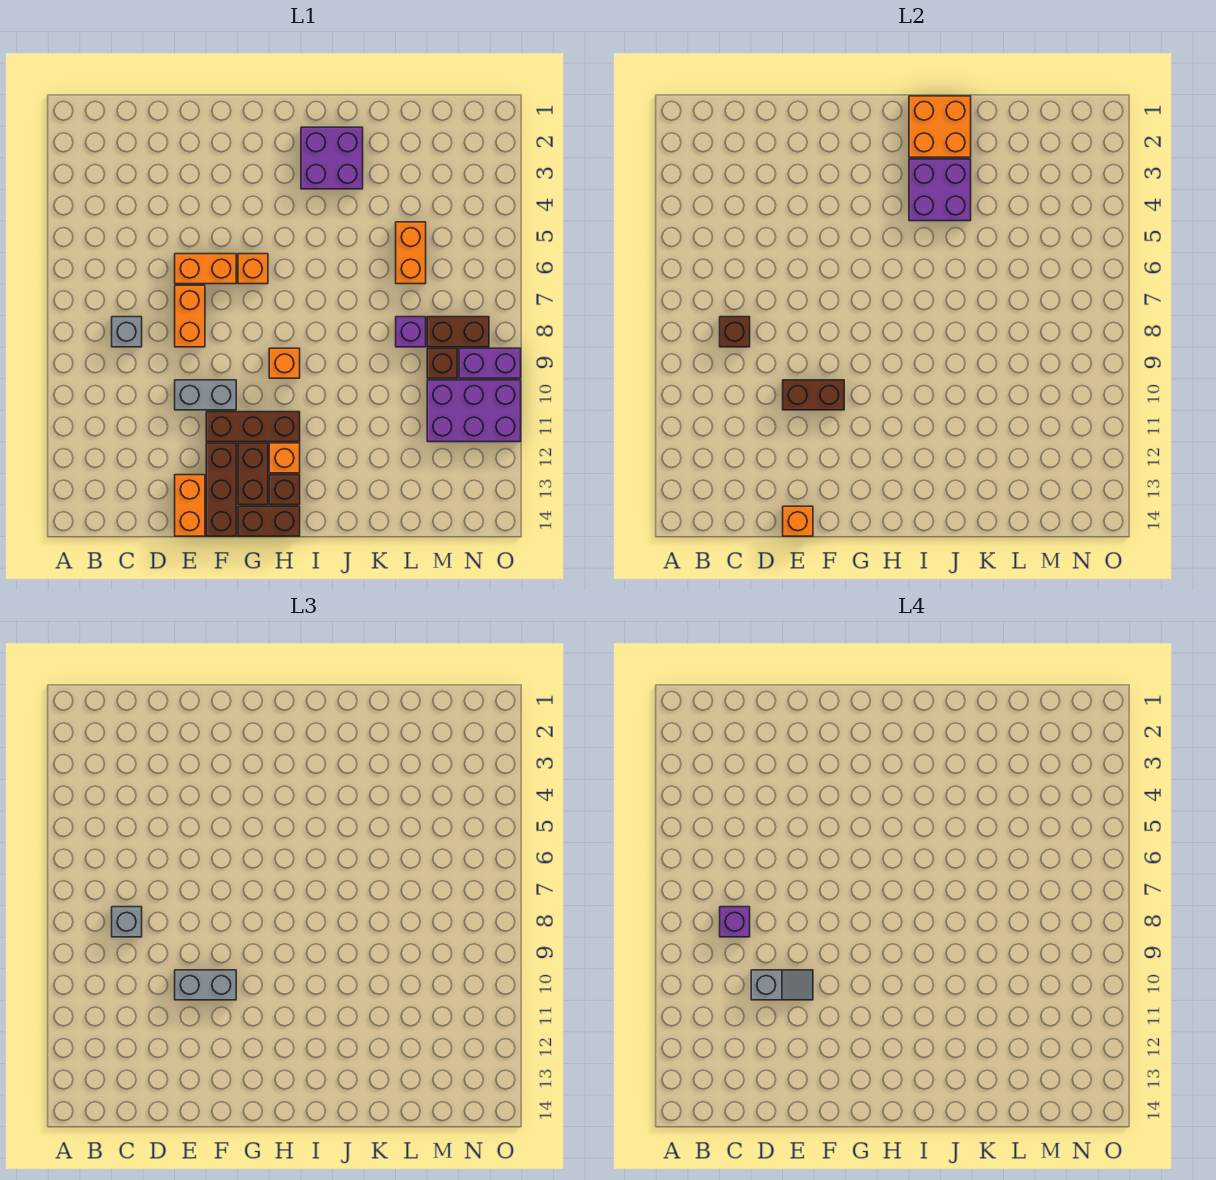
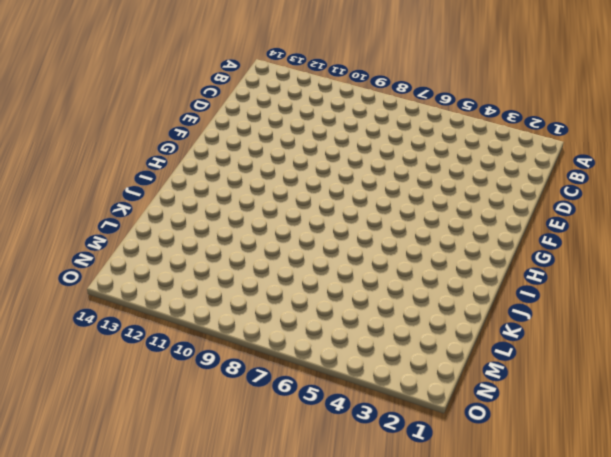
none -> grey 1x1 brick [112,317,142,347]
none -> orange 1x2 brick [175,254,236,284]
none -> orange 1x2 brick [175,285,205,347]

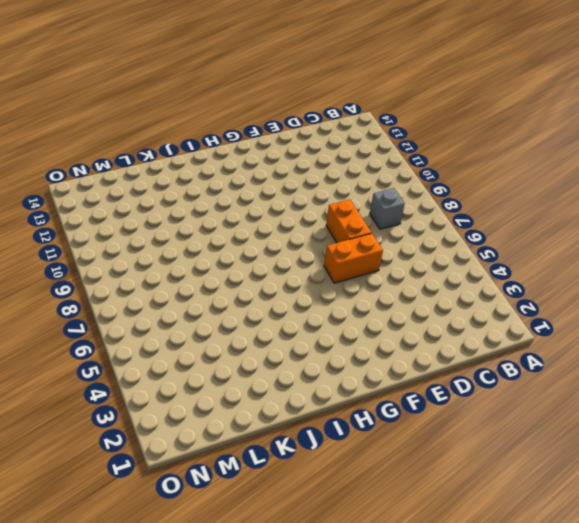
none -> grey 1x2 brick [175,380,236,410]
none -> orange 1x2 brick [175,475,205,536]
none -> brown 1x3 brick [206,412,300,442]

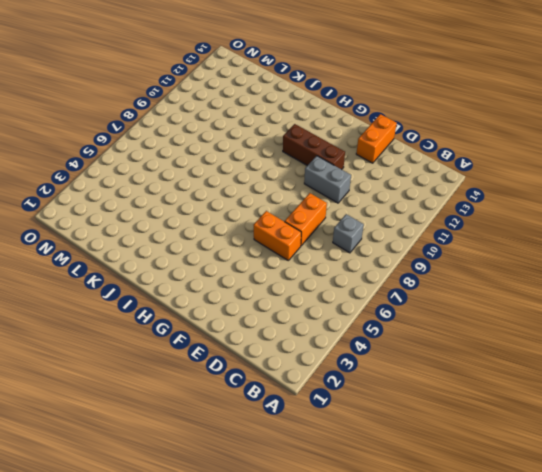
none -> brown 1x3 brick [206,443,236,536]
none -> orange 1x1 brick [238,254,268,284]
none -> brown 1x2 brick [238,443,268,505]

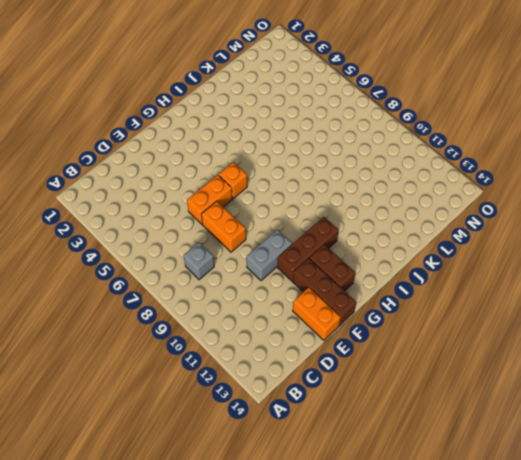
none -> brown 1x2 brick [238,506,300,536]
none -> orange 1x1 brick [269,348,300,378]
none -> orange 1x1 brick [269,443,300,473]

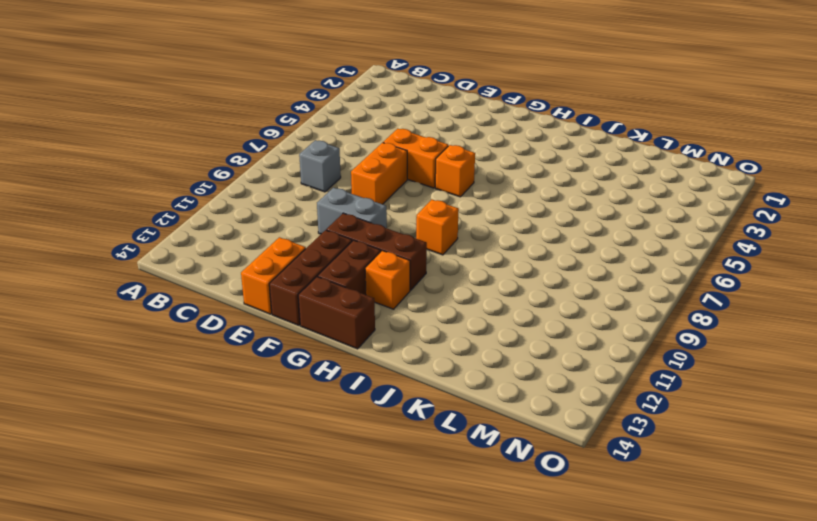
none -> brown 1x1 brick [269,475,300,505]
none -> purple 2x2 brick [301,127,363,189]
none -> orange 1x2 brick [396,222,426,284]

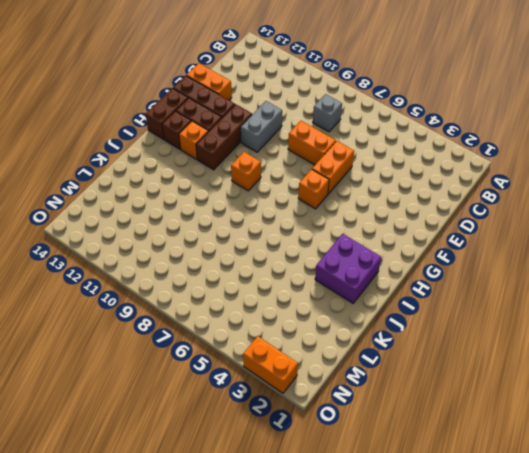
orange 1x2 brick [243,336,298,393] -> orange 1x2 brick moved to [396,222,426,284]
none -> purple 1x1 brick [396,317,426,347]
none -> brown 1x2 brick [427,317,489,347]
none -> brown 1x1 brick [427,348,457,378]

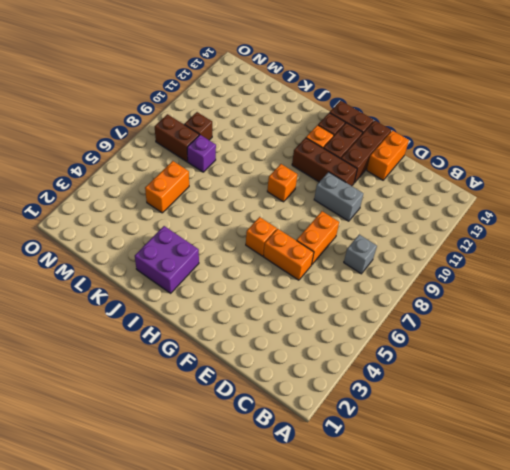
none -> purple 2x3 brick [427,380,521,442]
none -> purple 1x2 brick [459,348,521,378]
none -> brown 1x1 brick [720,317,750,347]

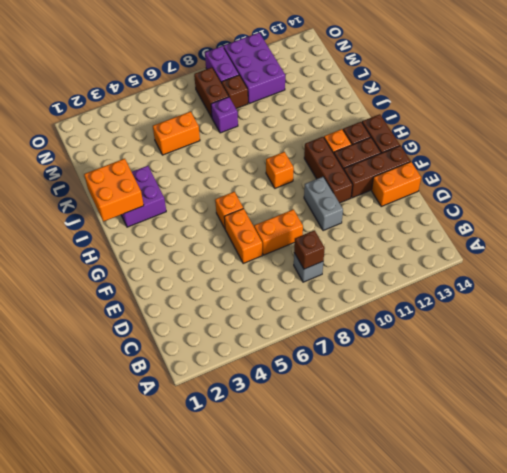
none -> brown 1x2 brick [783,380,844,410]
none -> orange 1x1 brick [783,506,813,536]
none -> purple 2x2 brick [909,159,971,221]

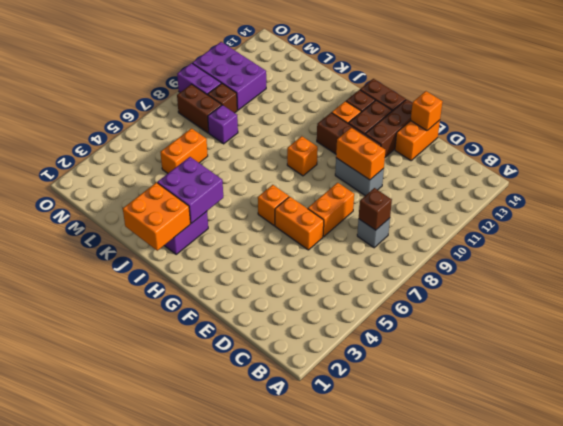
orange 1x2 brick [336,128,385,180] -> brown 1x2 brick [783,380,844,410]
none -> grey 1x1 brick [112,907,142,937]
none -> grey 1x2 brick [175,970,236,1000]
none -> purple 1x1 brick [720,907,750,937]

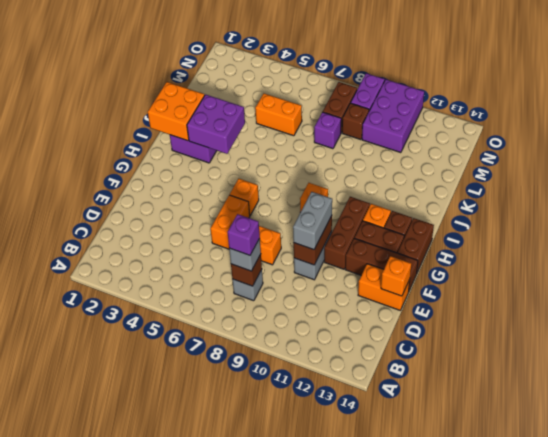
none -> grey 1x2 slope [751,970,813,1000]

